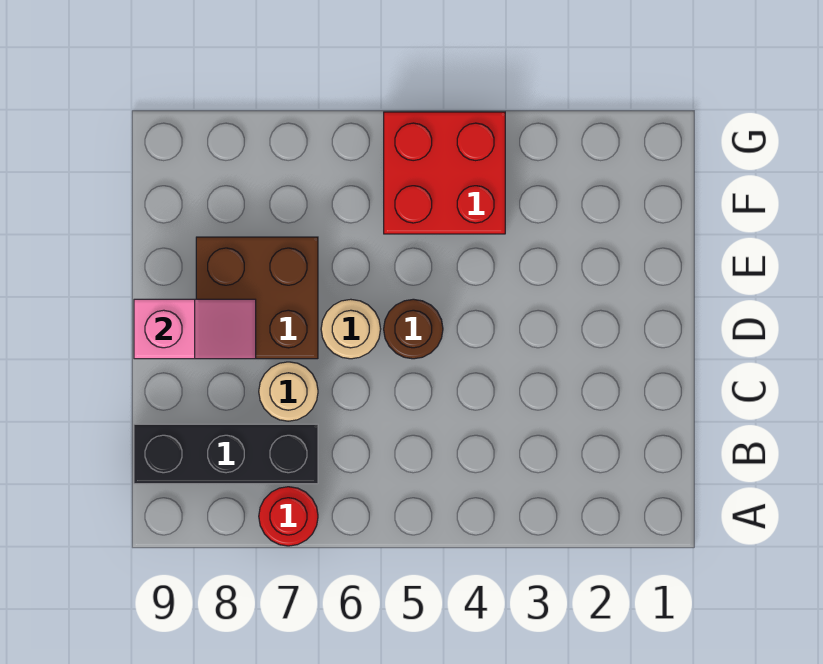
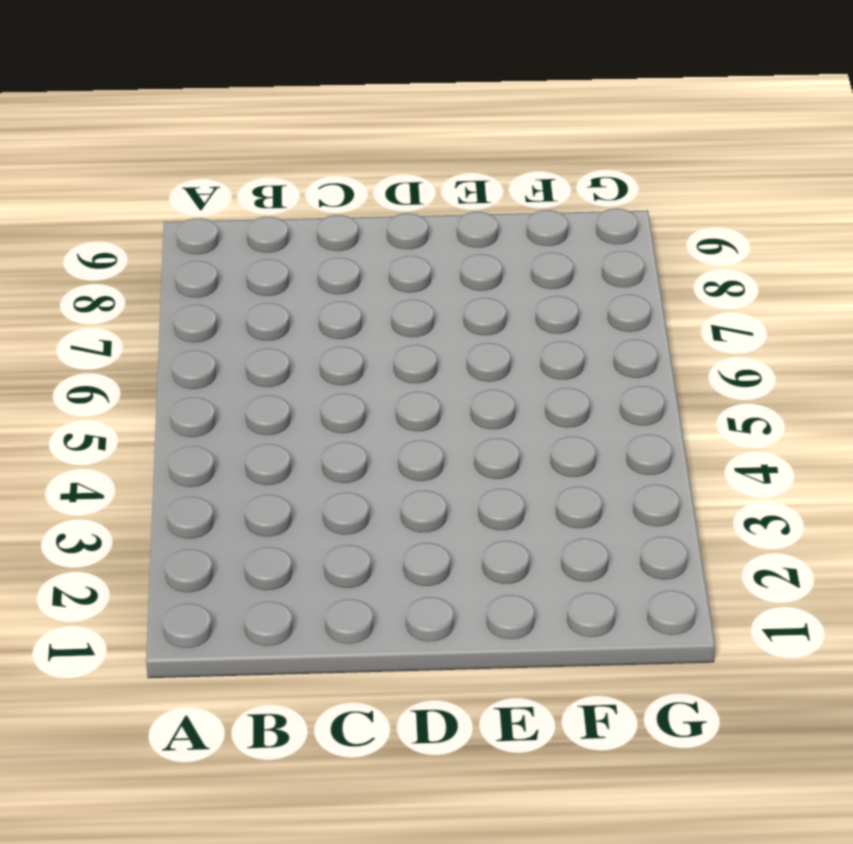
none -> red 1x1 round brick [259,487,318,546]
none -> black 1x3 brick [134,424,318,484]

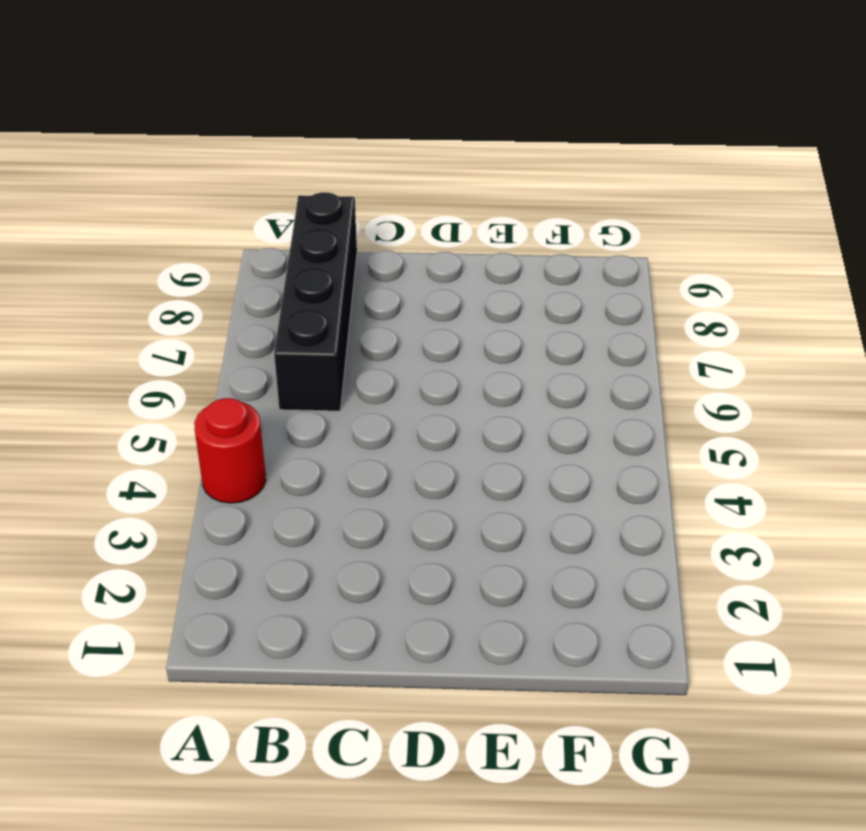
red 1x1 round brick [194,398,266,503] -> red 1x1 round brick moved to [259,487,318,546]
black 1x4 brick [274,192,357,411] -> black 1x3 brick [134,424,318,484]
none -> tan 1x1 round brick [259,362,318,421]
none -> brown 1x1 round brick [384,299,443,359]

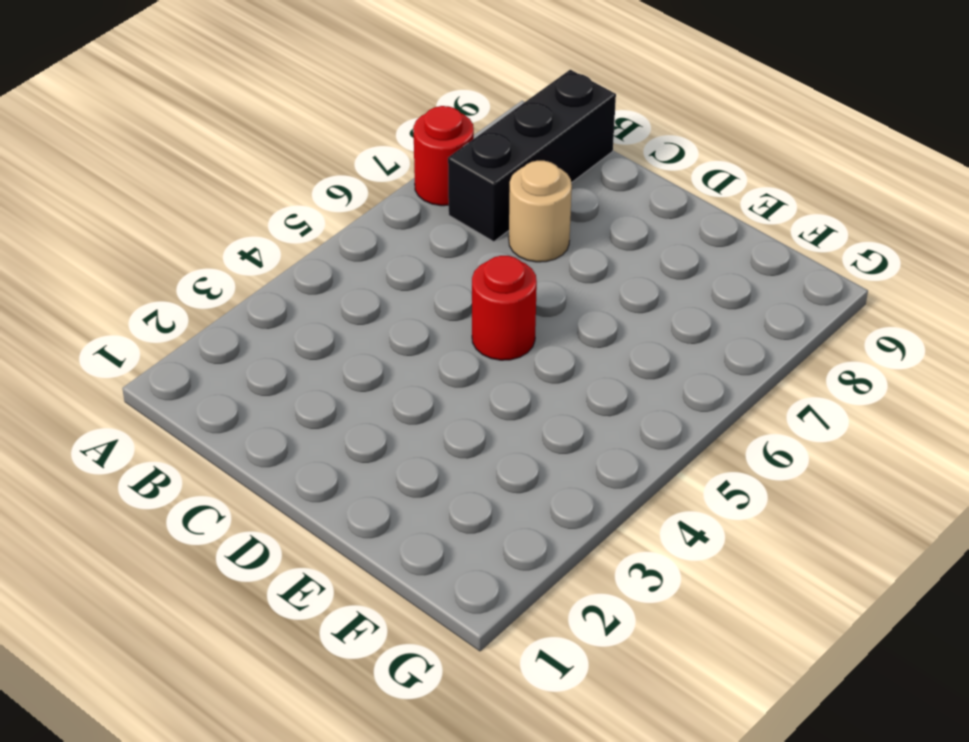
red 1x1 round brick [472,256,537,360] -> brown 1x1 round brick [384,299,443,359]
none -> tan 1x1 round brick [321,299,381,359]
none -> brown 2x2 brick [196,237,318,359]

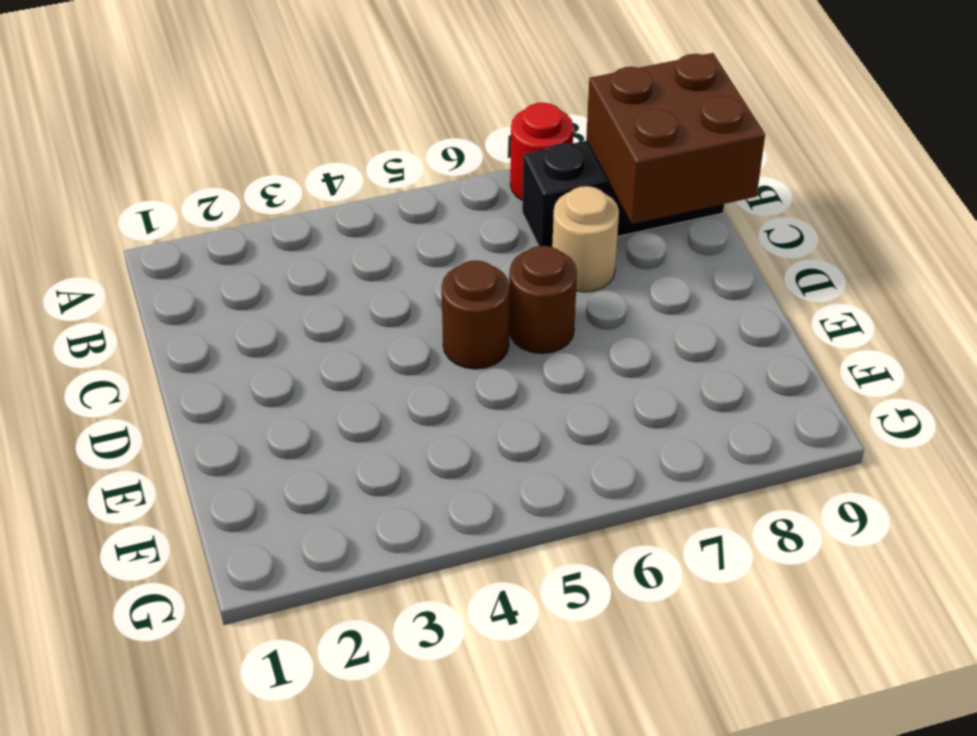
brown 2x2 brick [586,53,765,224] -> brown 2x2 brick moved to [196,237,318,359]
brown 1x1 round brick [509,246,577,354] -> tan 1x1 round brick [321,299,381,359]
none -> red 2x2 brick [384,112,505,234]
none -> pink 1x2 slope [134,299,256,359]

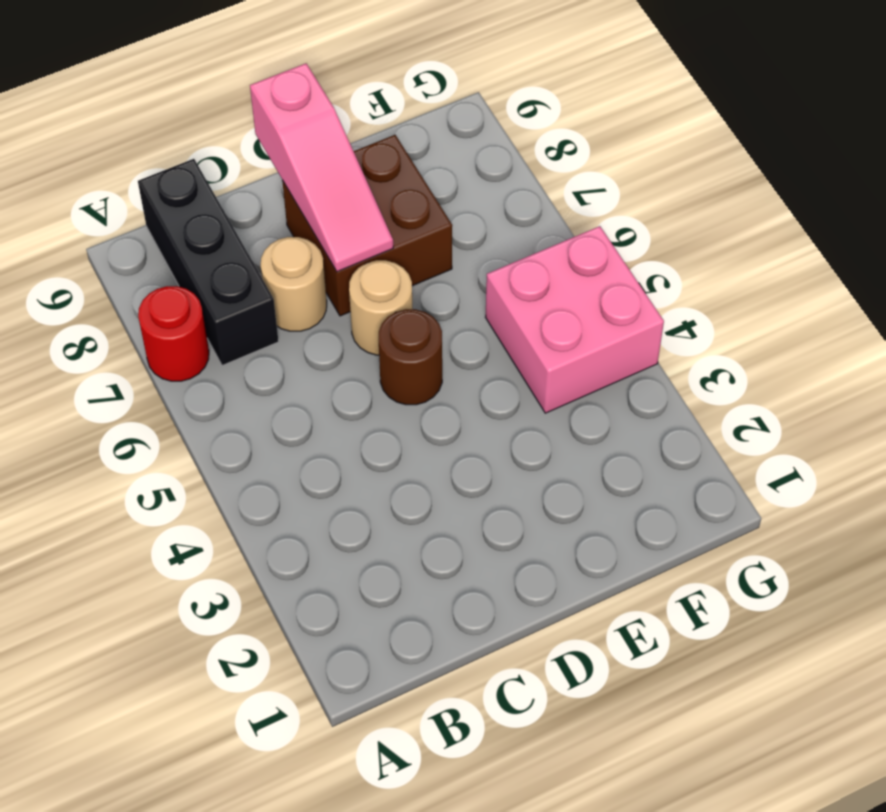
pink 1x3 slope [250,63,393,272] -> pink 1x2 slope [134,299,256,359]
pink 2x2 brick [485,226,664,413] -> red 2x2 brick [384,112,505,234]

